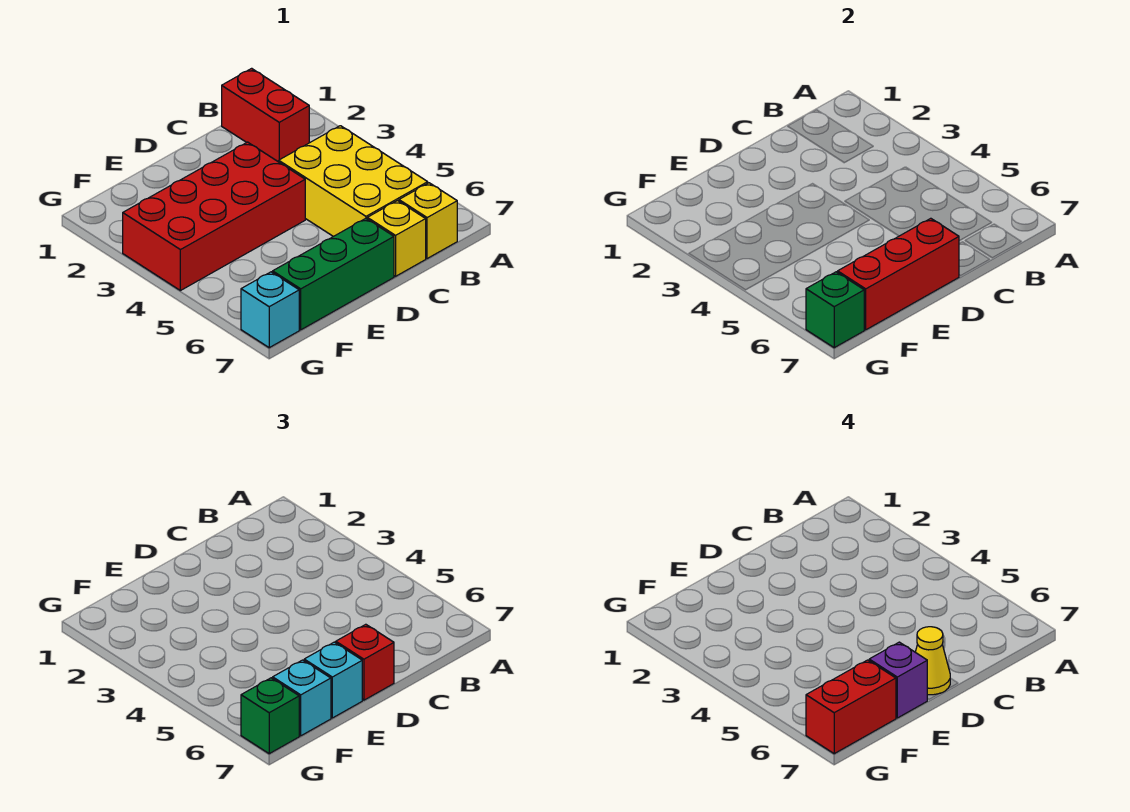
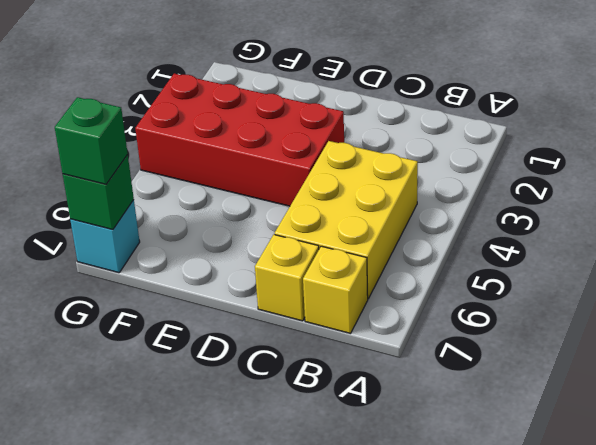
none -> red 1x2 brick [222,68,309,162]
none -> green 1x3 brick [273,218,394,330]
none -> red 1x3 brick [838,218,959,330]

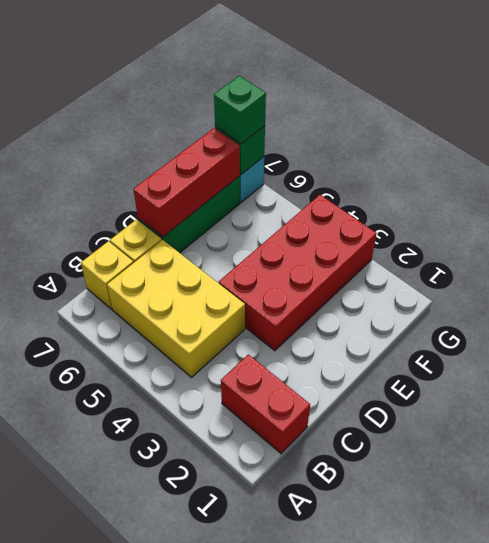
none -> red 1x1 brick [336,624,394,700]
none -> cyan 1x1 brick [304,642,362,718]
none -> cyan 1x1 brick [273,660,331,736]

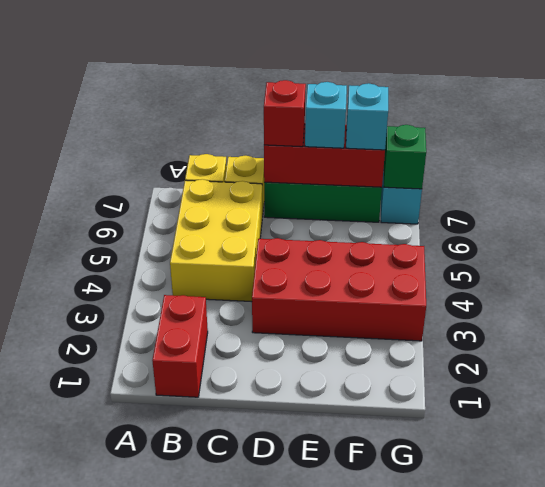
none -> green 1x1 brick [241,678,299,754]
none -> yellow 1x1 cone [915,627,950,695]
none -> purple 1x1 brick [869,642,927,718]

